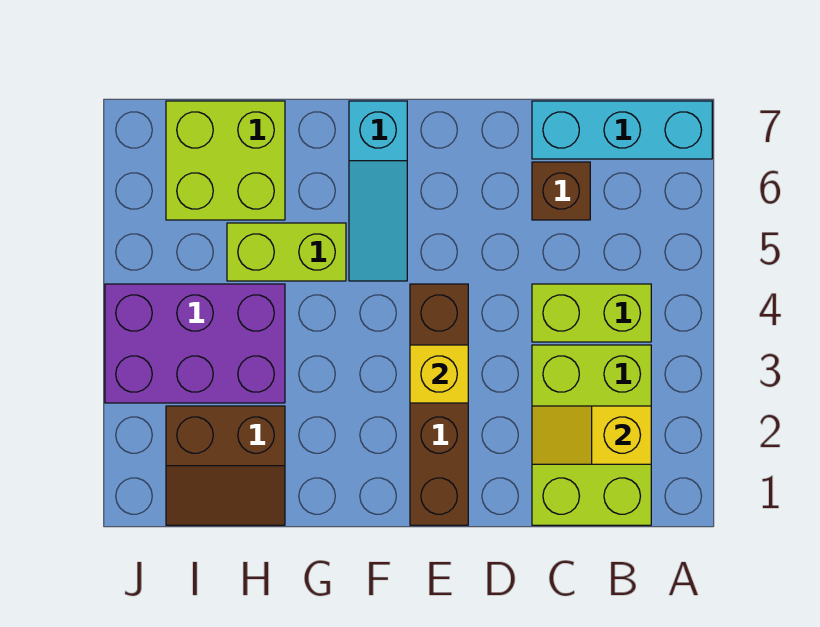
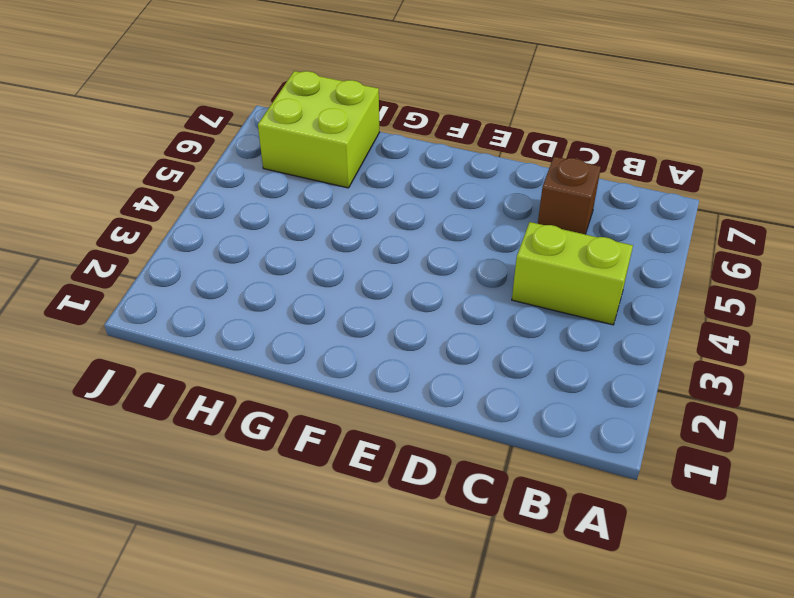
none -> cyan 1x3 brick [532,101,712,159]
none -> lime 2x3 brick [532,345,651,525]
none -> brown 1x4 brick [410,284,468,525]

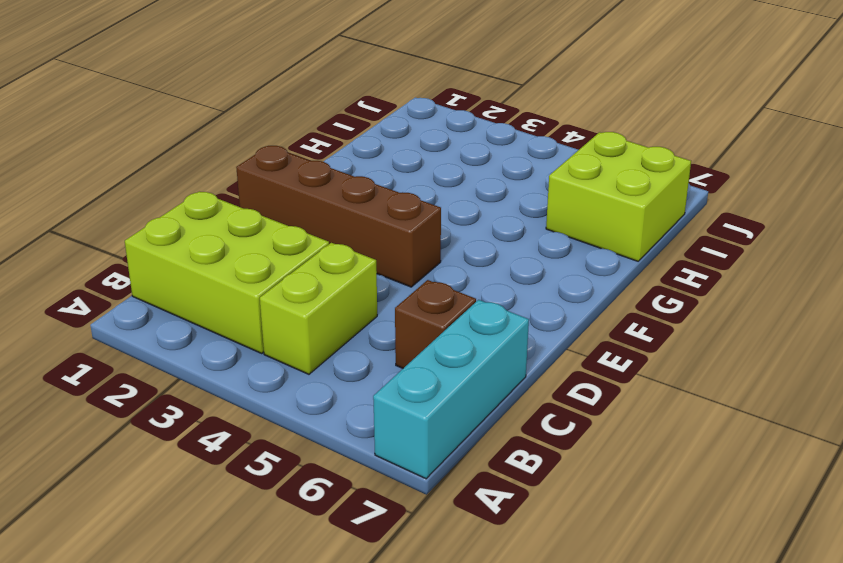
none -> cyan 1x3 slope [349,101,407,281]
none -> lime 1x2 brick [227,223,346,281]
none -> brown 2x2 slope [166,406,285,525]

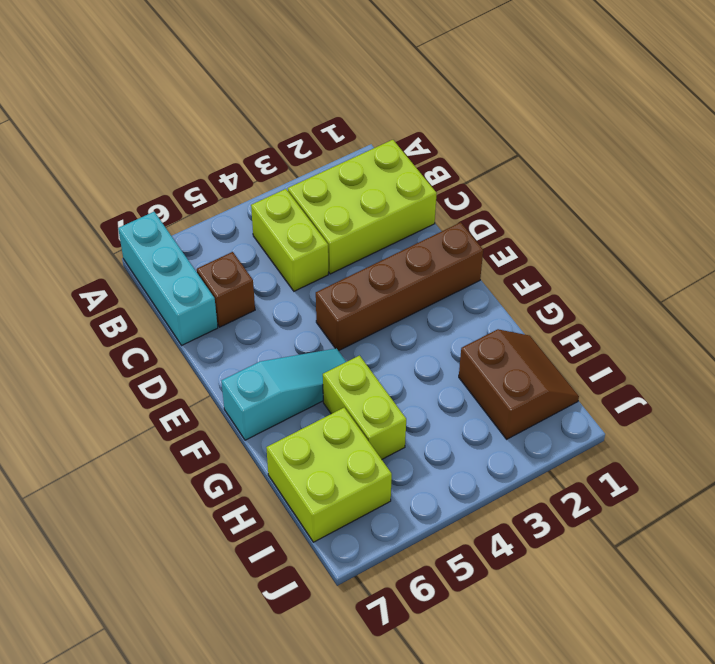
none -> purple 2x3 brick [105,284,285,403]
none -> yellow 1x2 slope [532,406,651,464]
none -> yellow 1x1 brick [410,345,468,403]

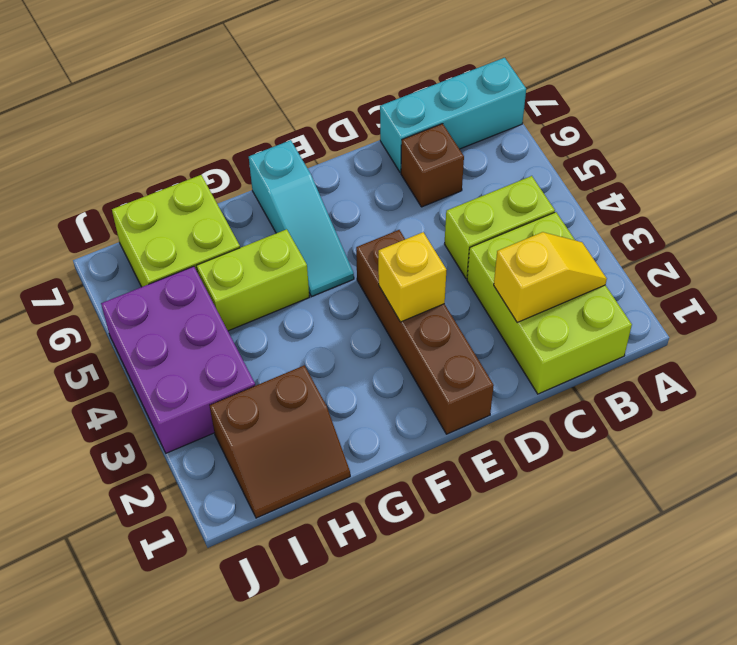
yellow 1x2 slope [494,232,607,322] -> yellow 1x2 slope turned to [532,406,651,464]
purple 2x3 brick [101,266,255,453] -> purple 2x3 brick turned to [105,284,285,403]

